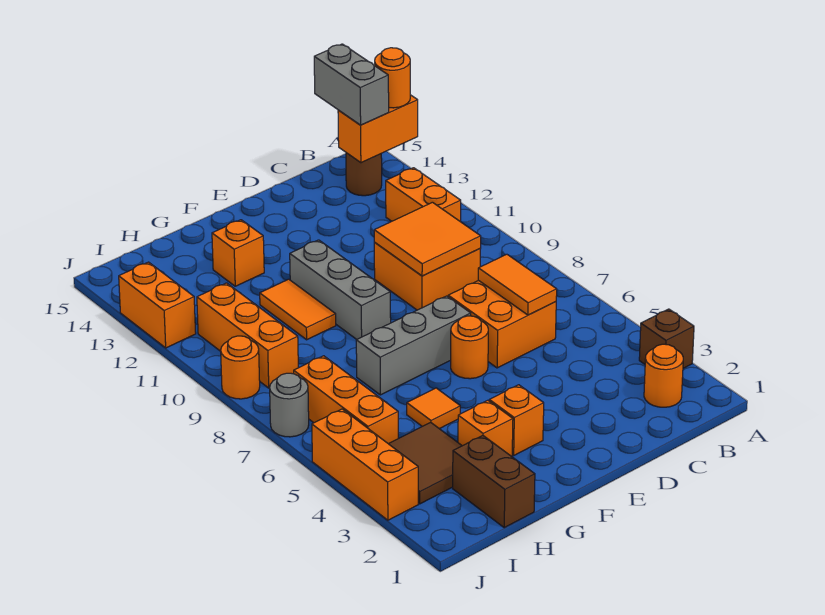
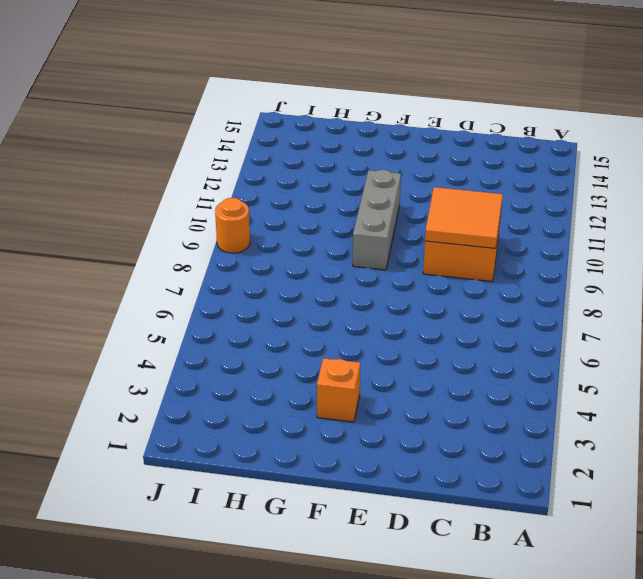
none -> brown 1x1 brick [639,309,694,368]
none -> orange 1x1 round brick [644,344,683,407]
none -> orange 1x2 brick [386,168,461,222]

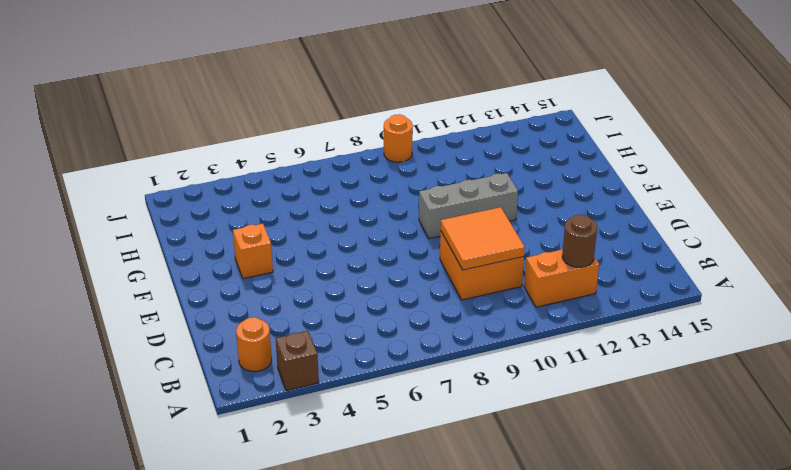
brown 1x1 round brick [562,214,597,267] -> brown 1x1 round brick moved to [346,153,382,196]
none -> orange 2x2 brick [448,281,556,368]
none -> orange 1x1 round brick [451,316,488,379]
none -> grey 1x3 brick [356,296,471,395]

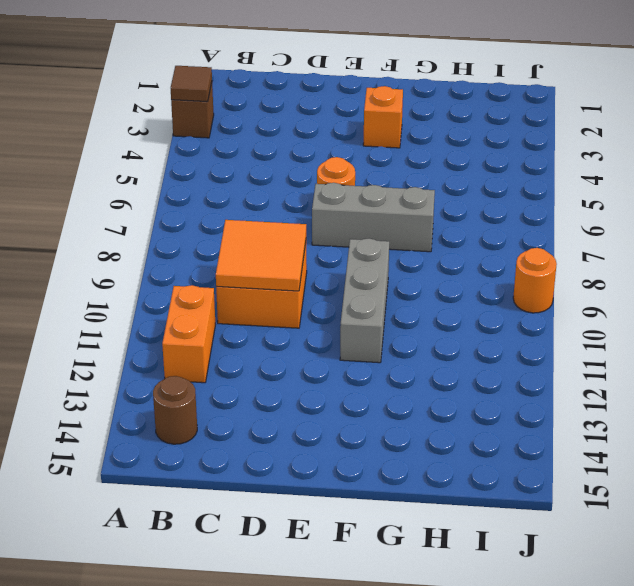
brown 1x1 tile [171,66,212,102] -> none
none -> orange 1x1 round brick [644,344,683,407]
none -> orange 2x2 brick [448,281,556,368]
none -> orange 1x1 brick [458,400,513,456]

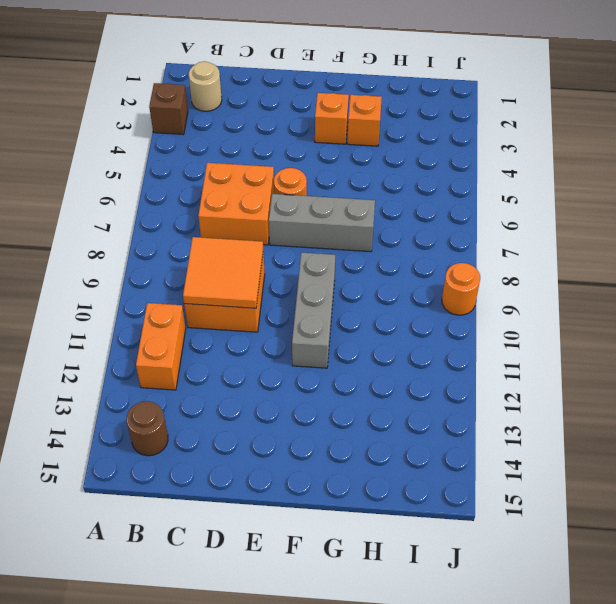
tan 1x1 round brick [189,61,222,111] -> orange 1x1 round brick [644,344,683,407]
none -> orange 1x1 tile [407,388,460,429]
none -> orange 1x2 tile [260,279,336,340]
none -> orange 1x1 brick [212,220,264,286]

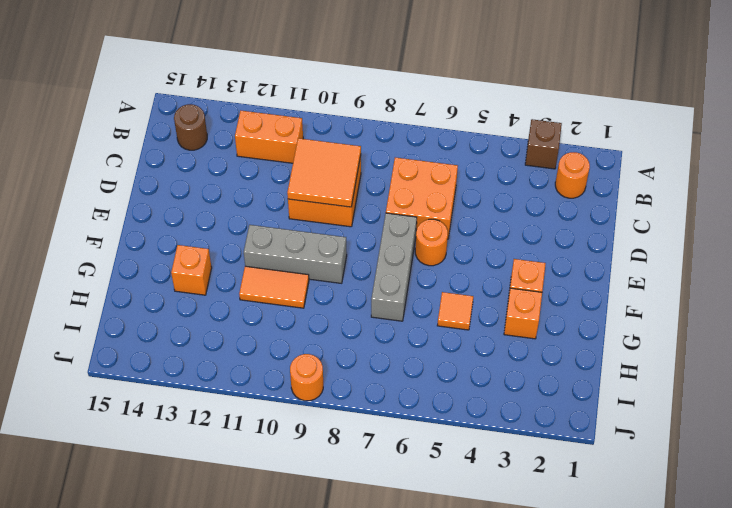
none -> brown 1x2 brick [453,436,535,528]
none -> brown 2x2 tile [389,422,462,504]
none -> orange 1x3 brick [294,356,398,444]

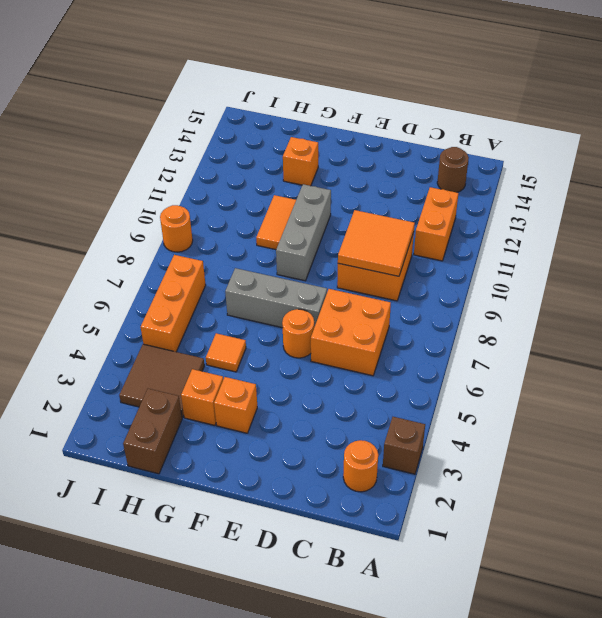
none -> orange 1x3 brick [197,283,298,388]
none -> orange 1x3 brick [312,409,418,520]
none -> grey 1x1 round brick [270,373,309,437]

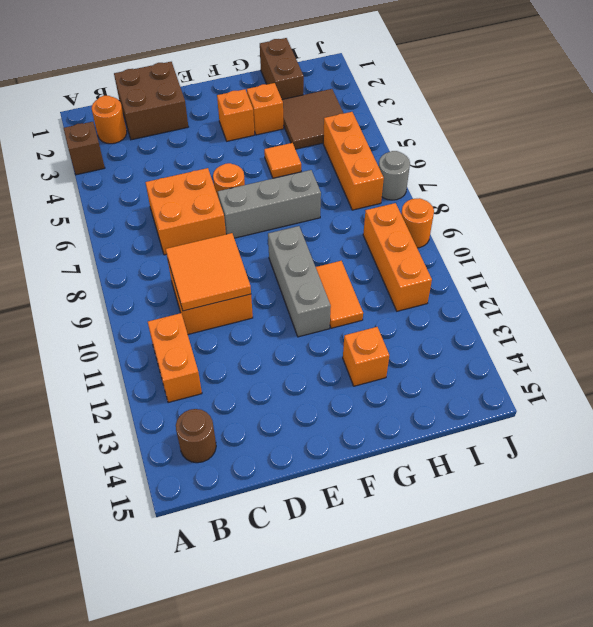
brown 2x2 brick [114,62,188,140] -> none
none -> orange 1x3 brick [312,409,418,520]
none -> orange 1x2 brick [119,262,196,348]
none -> orange 1x2 brick [338,95,418,163]

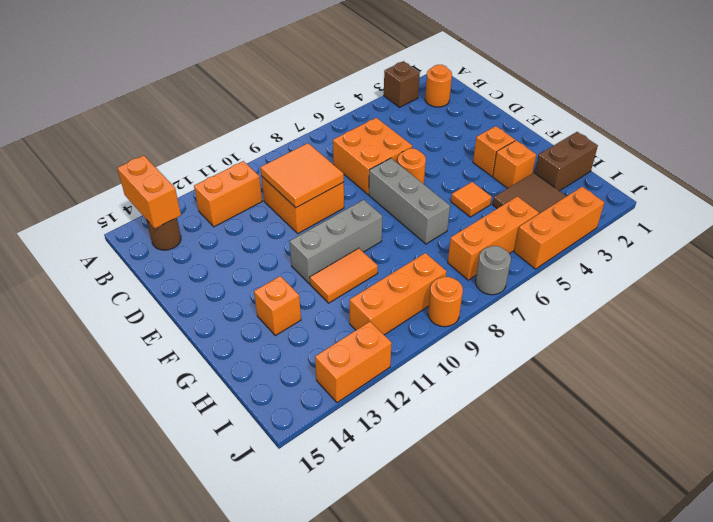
none -> orange 1x2 tile [478,254,557,315]
none -> orange 1x1 round brick [375,48,410,108]
none -> grey 1x2 brick [314,44,389,125]

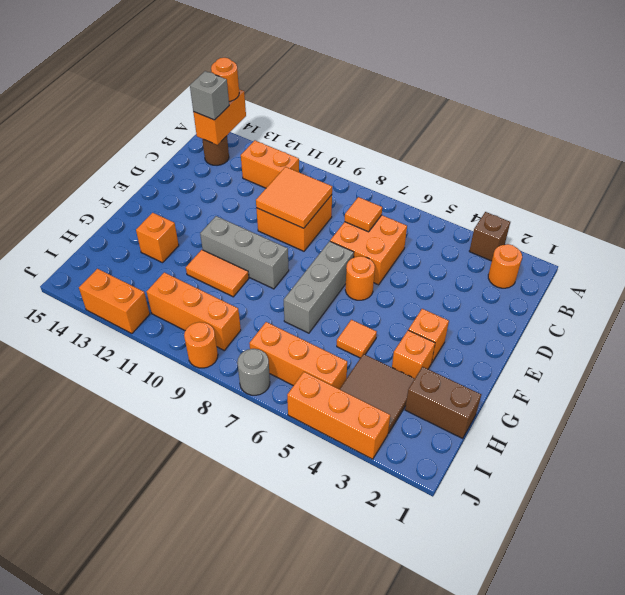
grey 1x1 brick [190,71,229,120] -> grey 1x2 brick [314,44,389,125]
orange 1x1 tile [345,197,382,232] -> orange 1x2 tile [478,254,557,315]

